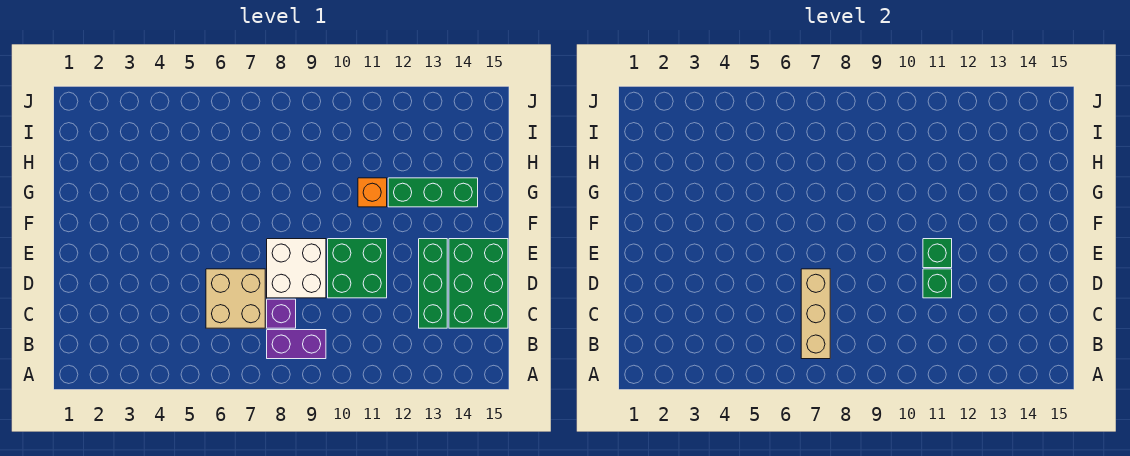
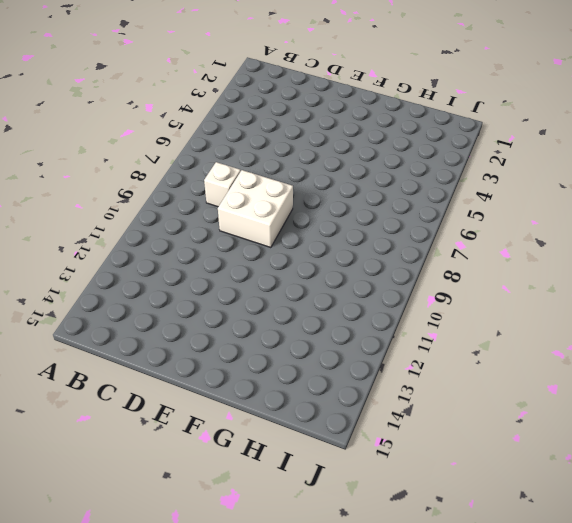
white 1x1 brick [204,162,241,207] -> purple 1x1 brick [267,299,296,328]
none -> purple 1x2 brick [267,330,326,359]
none -> tan 2x2 brick [206,269,265,328]
none -> green 1x3 brick [419,239,447,328]

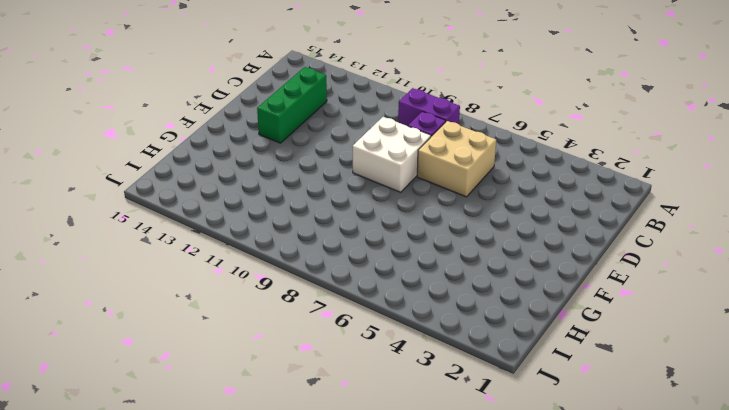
none -> green 2x3 brick [449,239,508,328]
none -> green 2x2 brick [328,239,387,298]
none -> orange 1x1 brick [358,178,387,207]

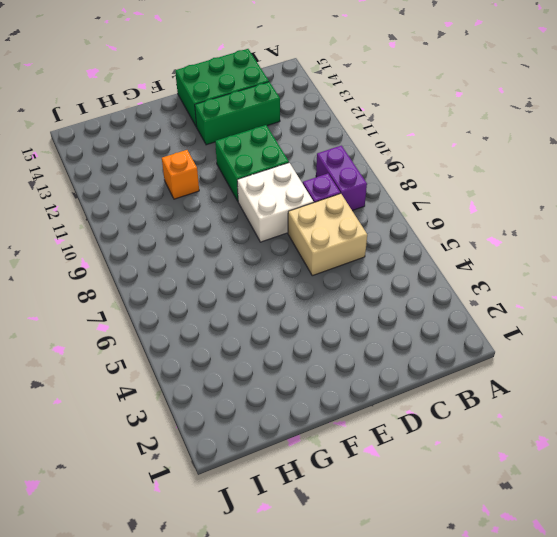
none -> green 1x3 brick [388,178,478,207]
none -> tan 1x3 brick [801,269,830,359]
none -> green 1x1 brick [923,269,952,298]

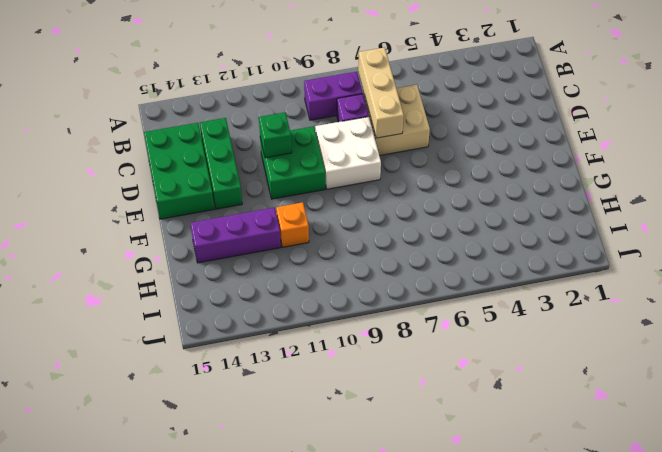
purple 1x3 brick [190,208,281,263] -> green 1x3 brick [388,178,478,207]
none -> green 1x1 brick [923,239,952,268]

